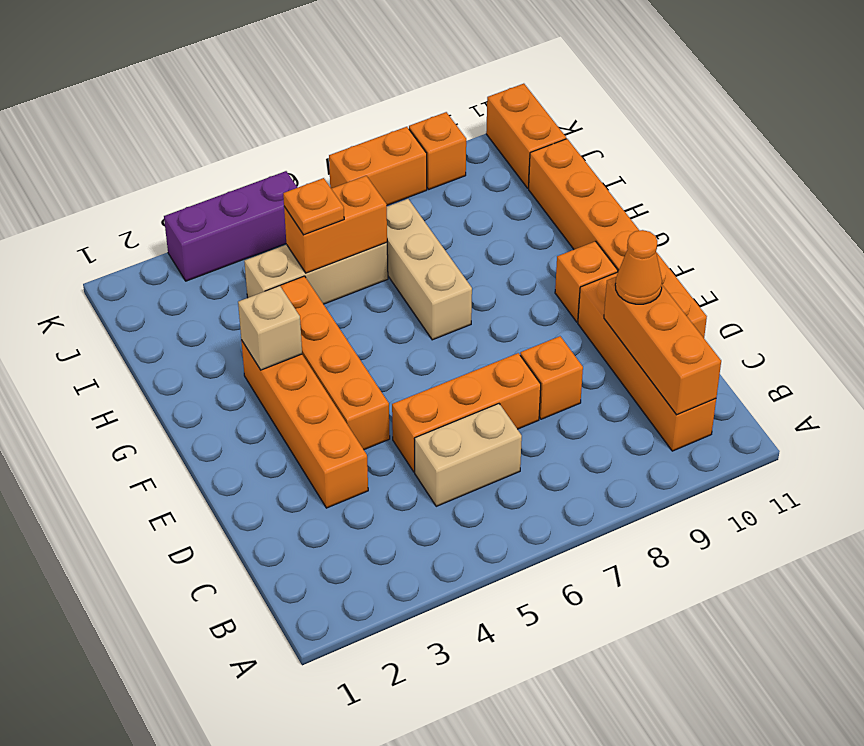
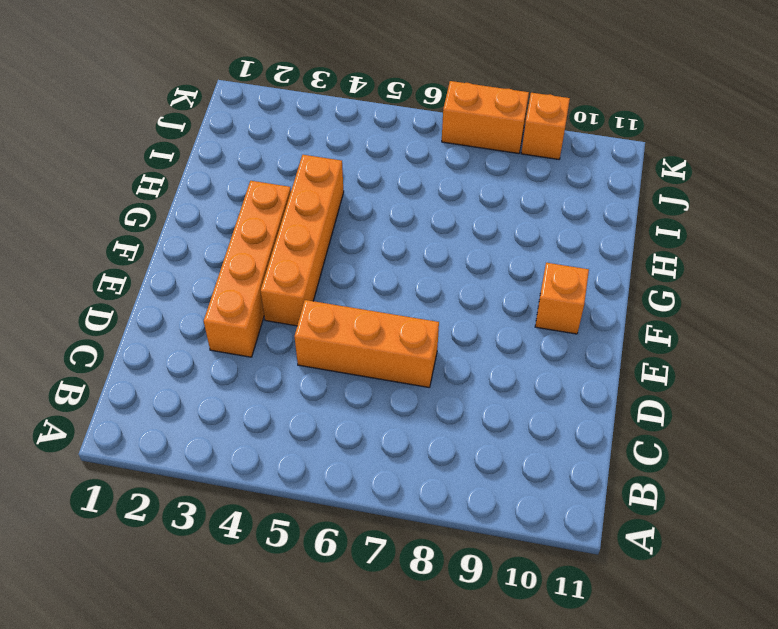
none -> orange 1x4 brick [578,272,716,451]
none -> tan 1x2 brick [414,404,522,506]
none -> orange 1x1 brick [520,336,583,419]

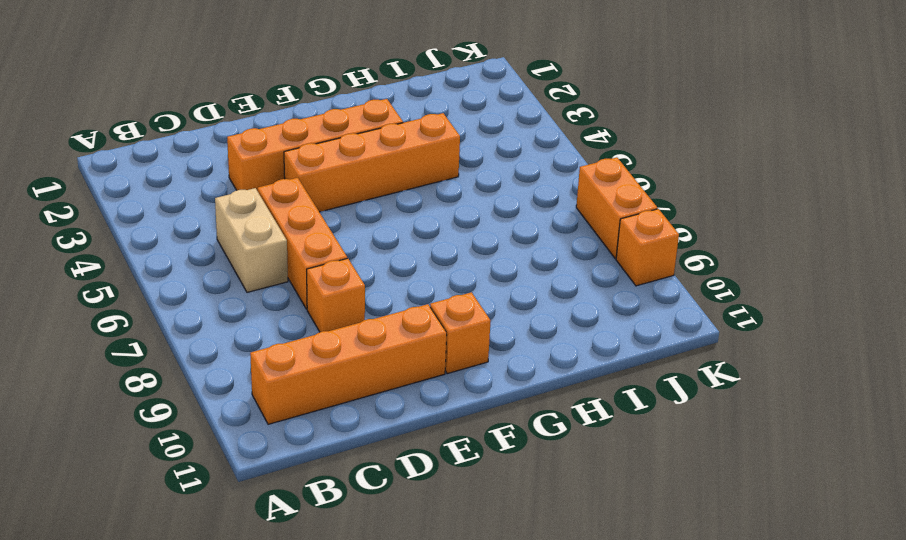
none -> orange 1x6 brick [529,139,707,338]
none -> tan 1x3 brick [387,199,472,340]
none -> tan 1x3 brick [244,243,388,304]

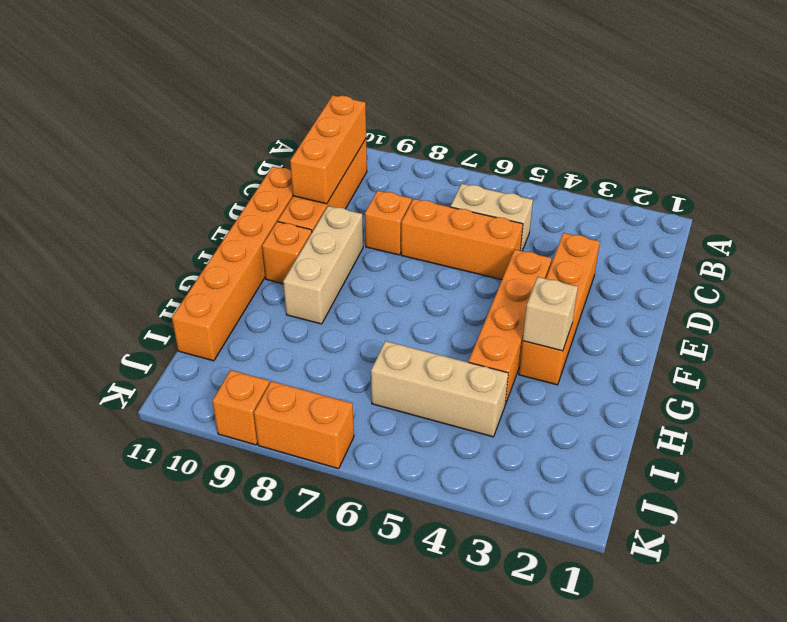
tan 1x3 brick [283,206,363,324] -> tan 1x3 brick moved to [387,199,472,340]
none -> orange 1x2 brick [486,84,566,188]
none -> purple 1x3 brick [164,171,298,281]
none -> orange 1x2 brick [284,176,387,273]

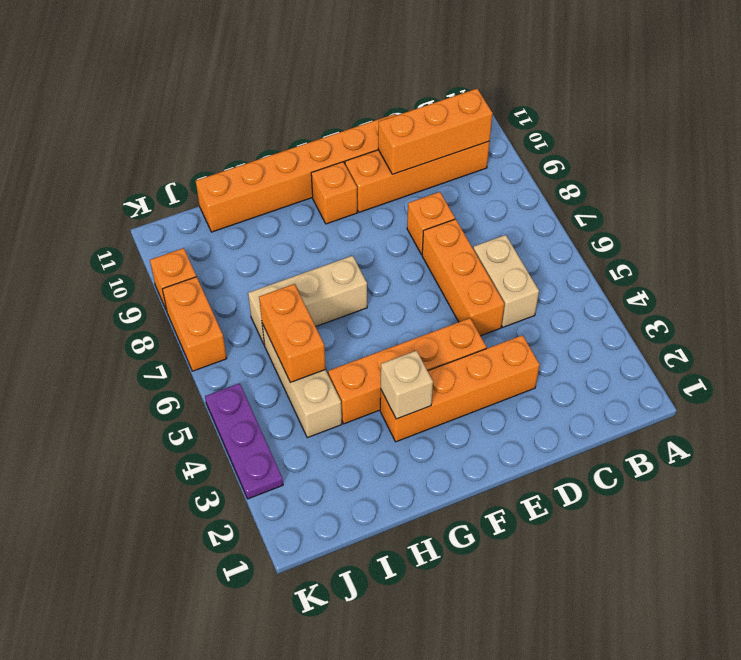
purple 1x3 plate [205,383,283,499] -> purple 1x3 brick [164,171,298,281]
none -> orange 1x2 brick [486,84,566,188]
none -> orange 1x1 cone [615,230,662,304]
none -> orange 1x1 plate [283,178,344,235]

